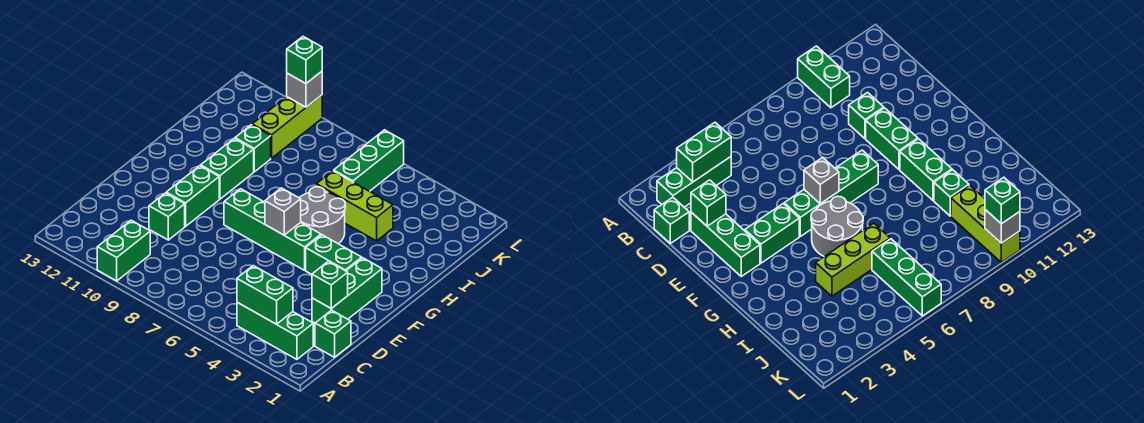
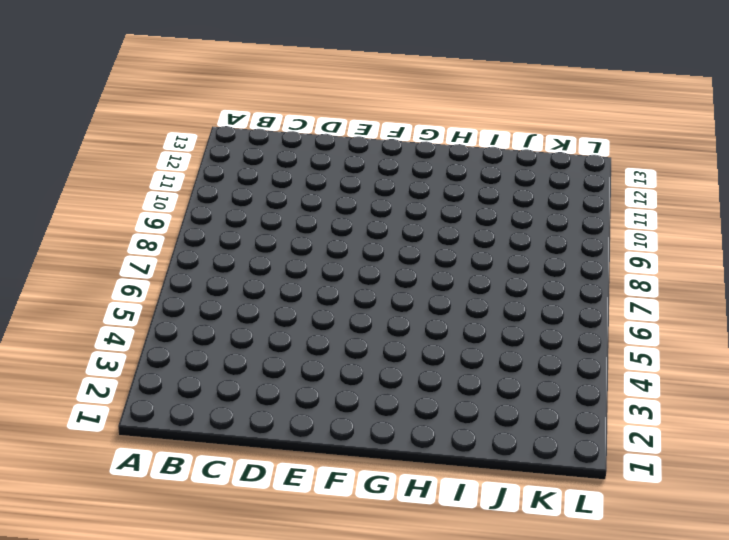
none -> green 1x2 brick [97,220,150,281]
none -> green 1x3 brick [237,302,313,359]
none -> green 1x1 brick [315,310,351,357]

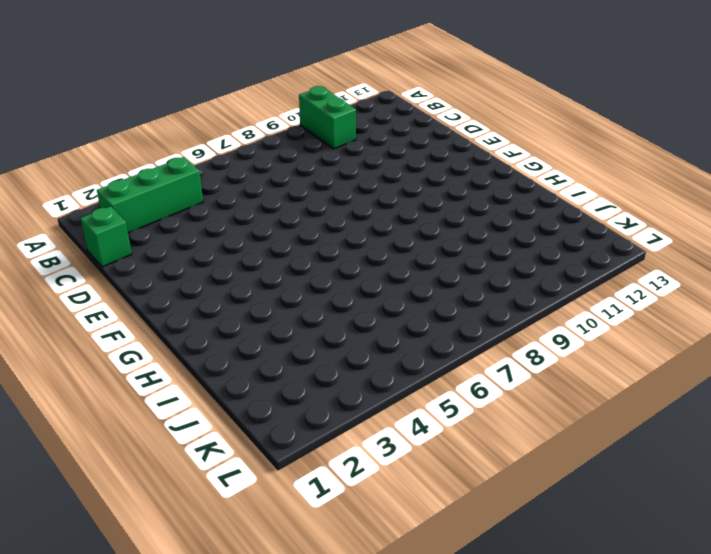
none -> green 1x3 brick [312,258,382,323]
none -> green 1x1 brick [149,193,185,240]
none -> green 1x2 brick [166,166,219,226]

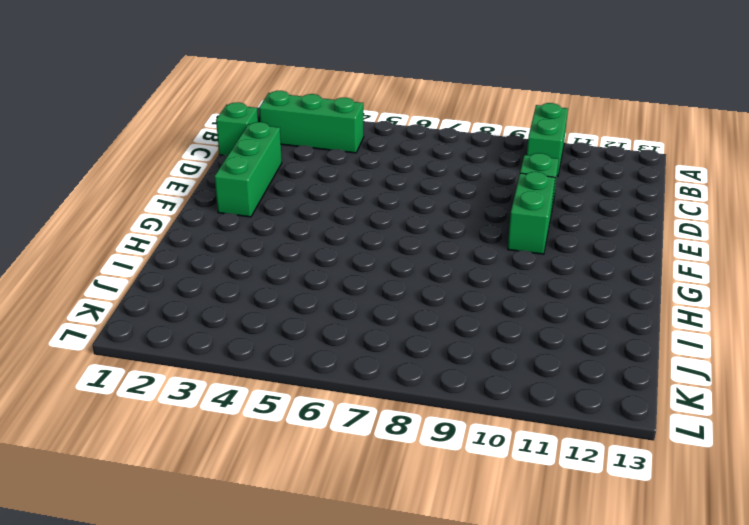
none -> green 1x2 brick [306,235,362,274]
none -> green 1x4 brick [224,189,321,270]
none -> grey 2x2 round brick [299,187,345,244]

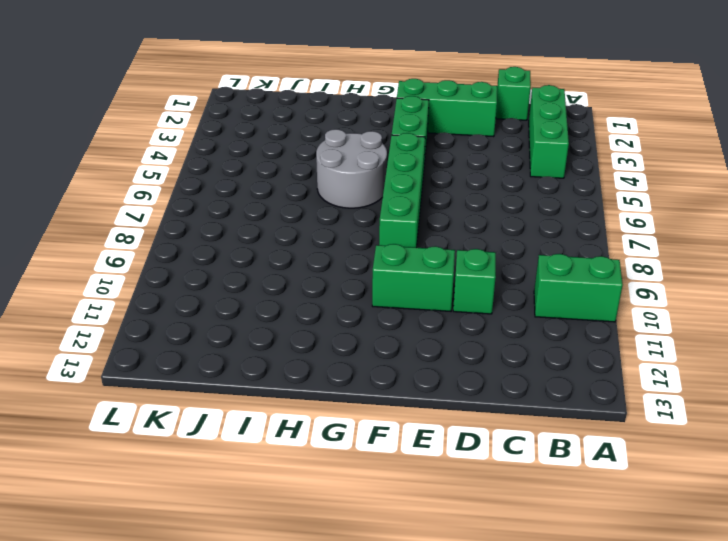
none -> green 1x2 brick [201,138,254,199]
none -> lime 1x3 brick [316,171,393,241]
none -> green 1x1 brick [235,125,271,172]

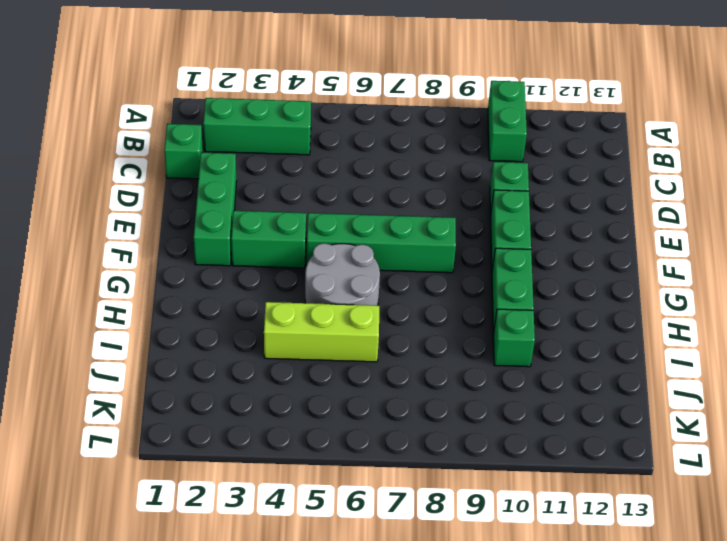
none -> green 1x3 brick [334,130,404,191]
none -> lime 1x3 brick [252,95,322,158]
none -> green 1x2 brick [237,266,293,324]

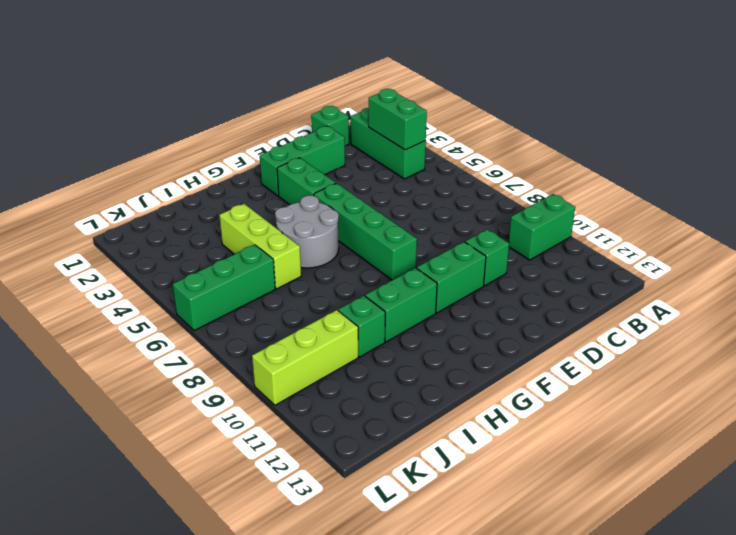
none -> green 1x1 brick [312,261,348,309]
none -> grey 1x1 brick [265,188,301,235]
none -> grey 1x1 brick [287,71,322,107]

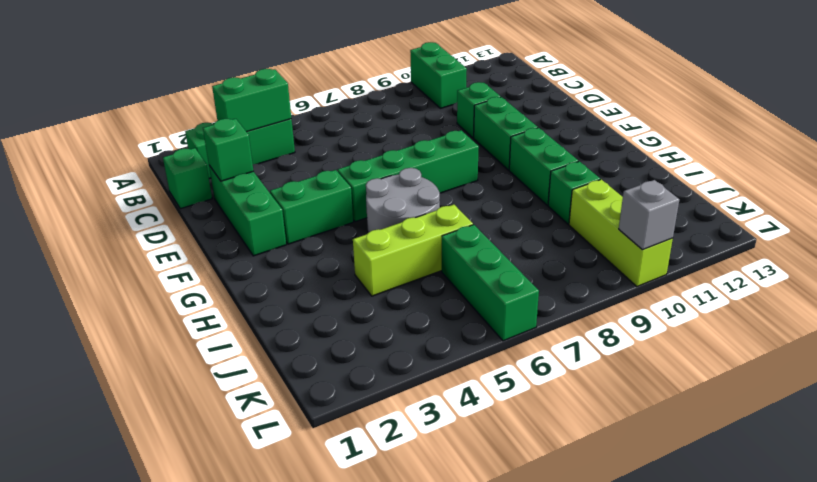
none -> grey 1x1 brick [265,188,301,235]
none -> green 1x1 brick [287,37,322,84]

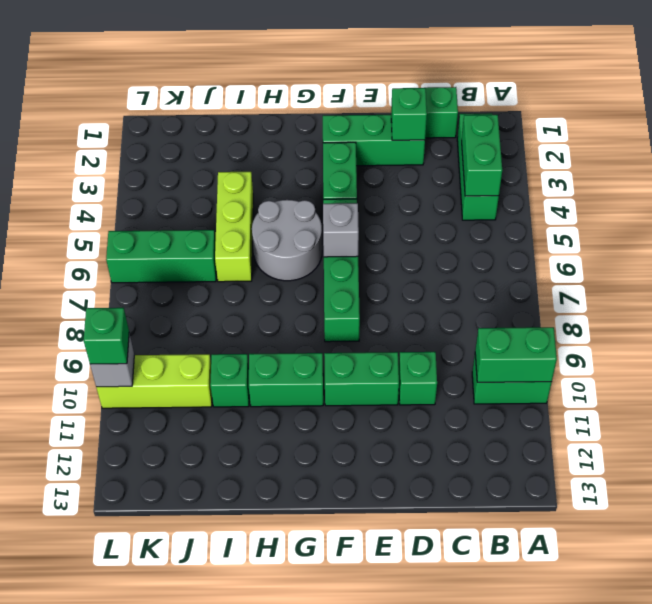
green 1x2 brick [475,327,557,382] -> none

